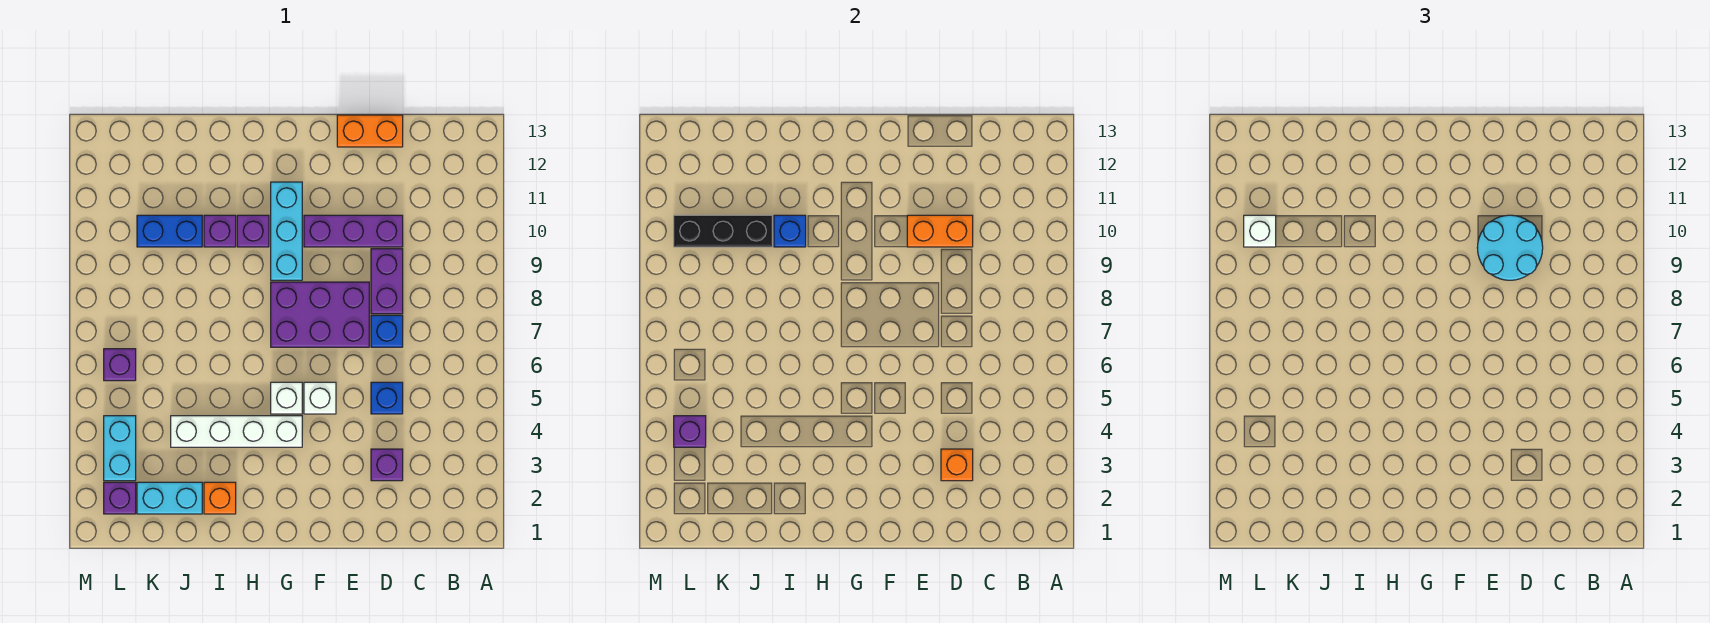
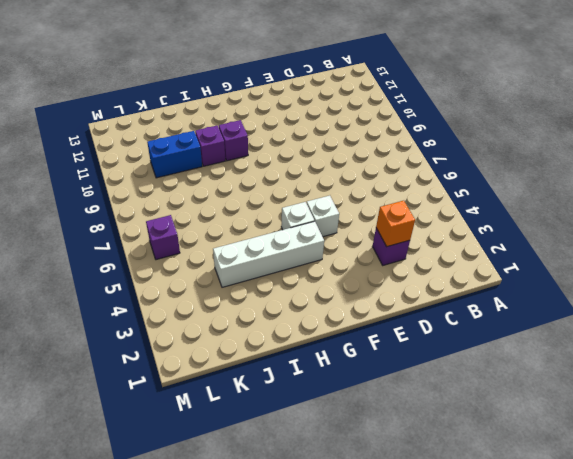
none -> blue 1x1 brick [371,382,403,414]
none -> blue 1x1 brick [371,315,403,347]
none -> purple 1x2 brick [371,249,403,314]

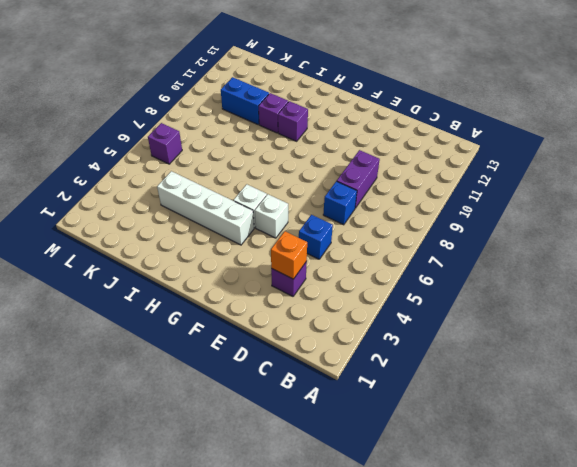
none -> purple 1x3 brick [304,215,403,247]
none -> orange 1x2 brick [337,115,403,147]
none -> purple 2x3 brick [271,282,369,347]

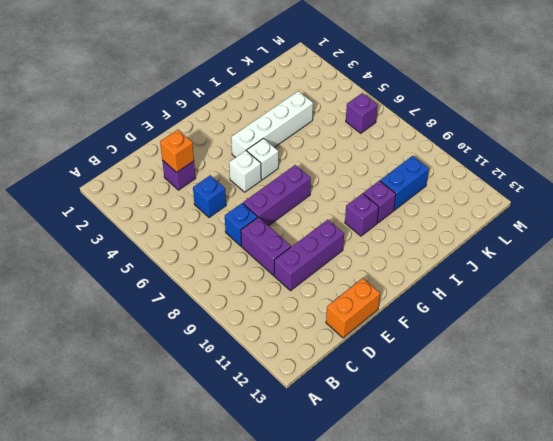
purple 1x3 brick [243,165,311,226] -> purple 2x3 brick [271,282,369,347]
none -> cyan 1x3 brick [271,182,302,280]
none -> orange 1x1 brick [204,482,236,514]
none -> cyan 1x2 brick [137,482,202,514]

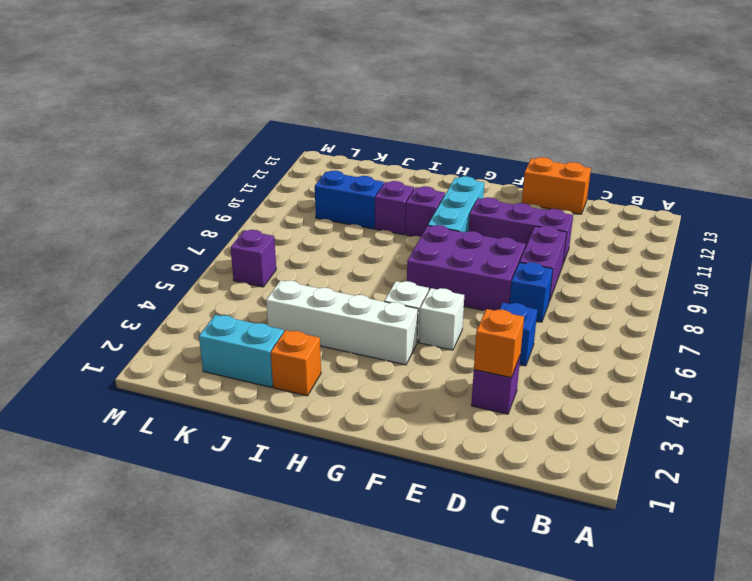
none -> purple 1x1 brick [104,482,136,514]
none -> cyan 1x2 brick [104,416,136,481]
none -> orange 1x2 brick [907,215,973,247]

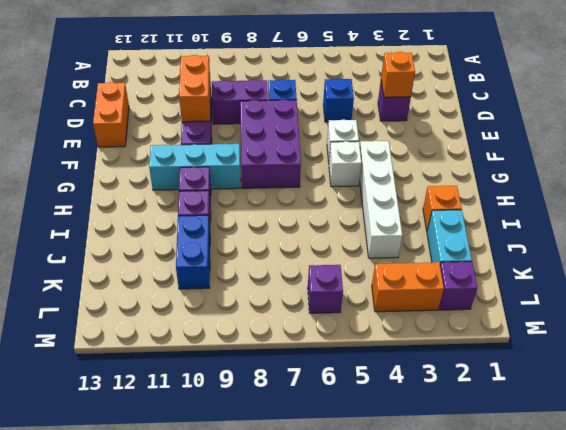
orange 1x2 brick [372,262,444,312] -> cyan 1x2 brick [104,416,136,481]
none -> blue 1x1 brick [774,215,806,247]
none -> black 1x3 brick [674,215,772,247]
none -> purple 1x1 brick [674,416,706,447]

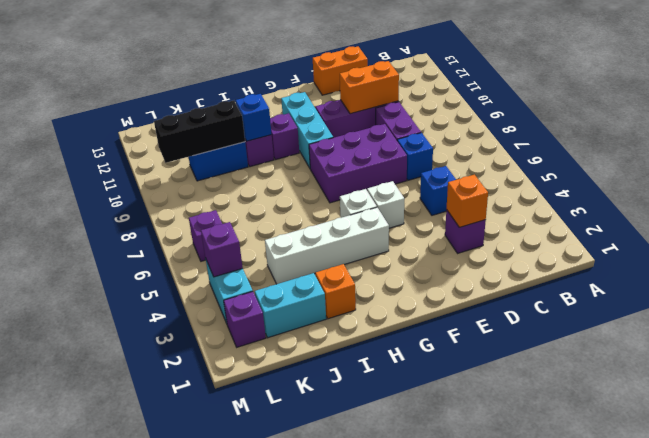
none -> cyan 2x2 round brick [1477,215,1543,280]
none -> white 1x1 brick [1244,215,1276,247]

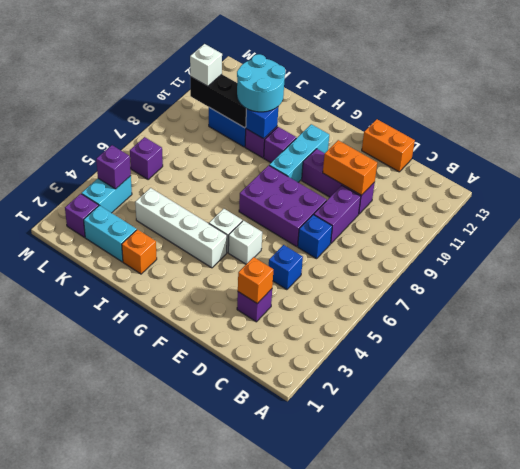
cyan 2x2 round brick [237,54,285,112] -> cyan 2x2 round brick moved to [1477,215,1543,280]

